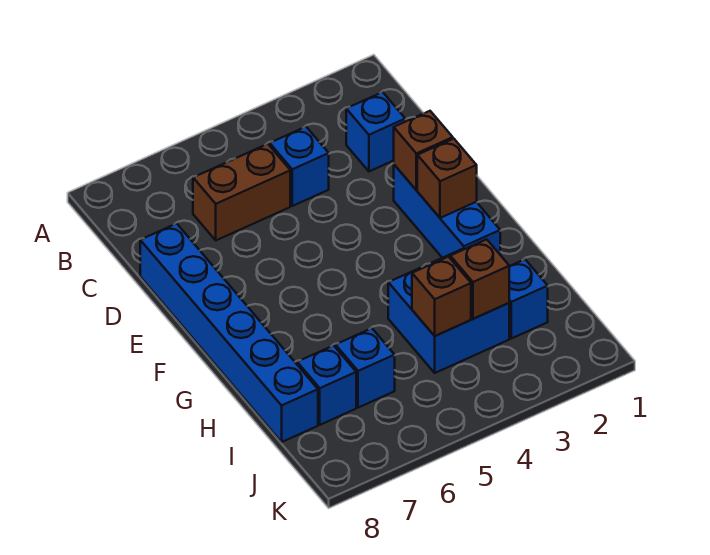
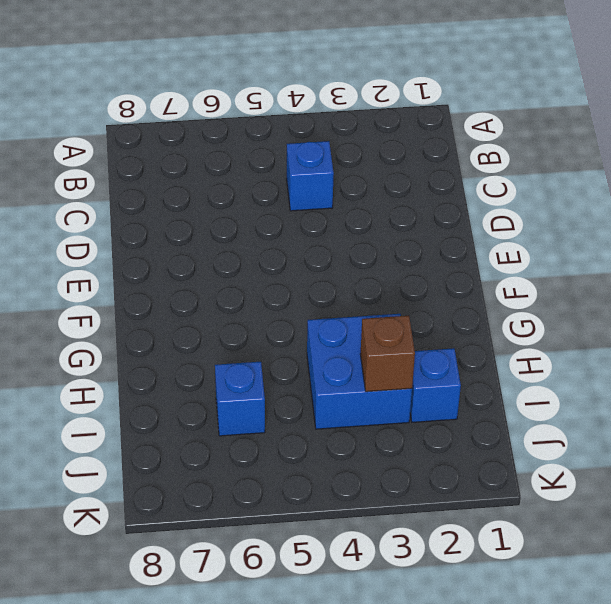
none -> blue 1x1 brick [346,92,405,171]
none -> brown 1x2 brick [193,144,290,240]
none -> blue 1x6 brick [140,224,318,442]

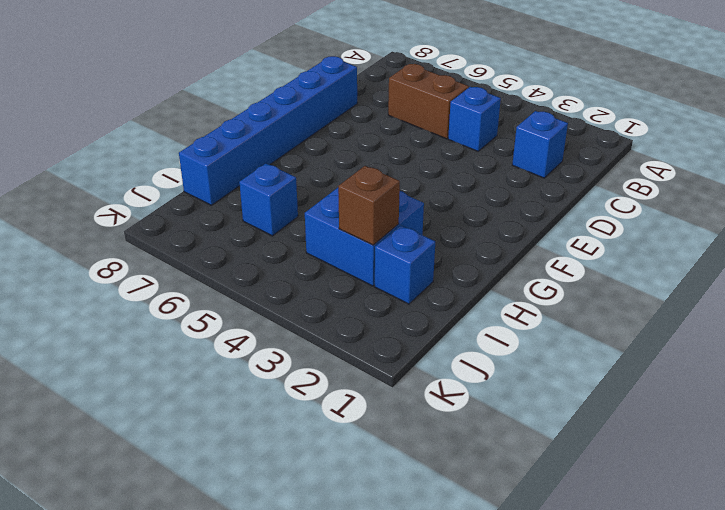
none -> blue 1x3 brick [394,165,500,258]
none -> blue 1x1 brick [297,346,356,425]
none -> brown 1x1 brick [394,111,453,190]

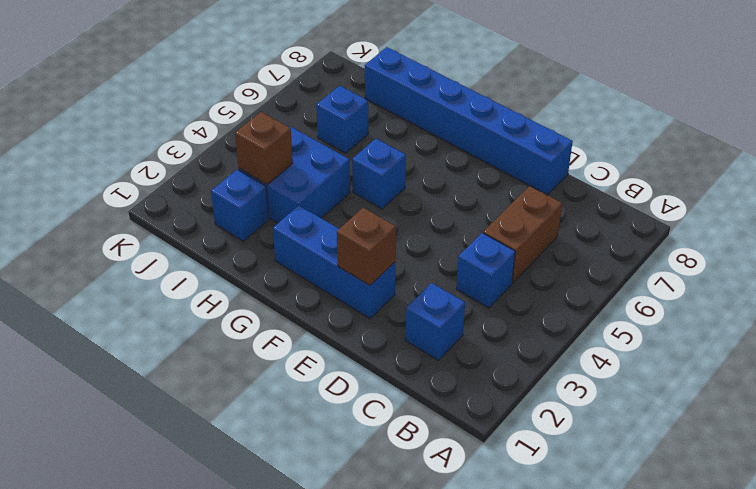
blue 1x1 brick [352,139,406,209] -> blue 1x1 brick moved to [297,346,356,425]
none -> brown 1x1 brick [417,139,477,218]
none -> brown 1x1 brick [412,257,471,336]

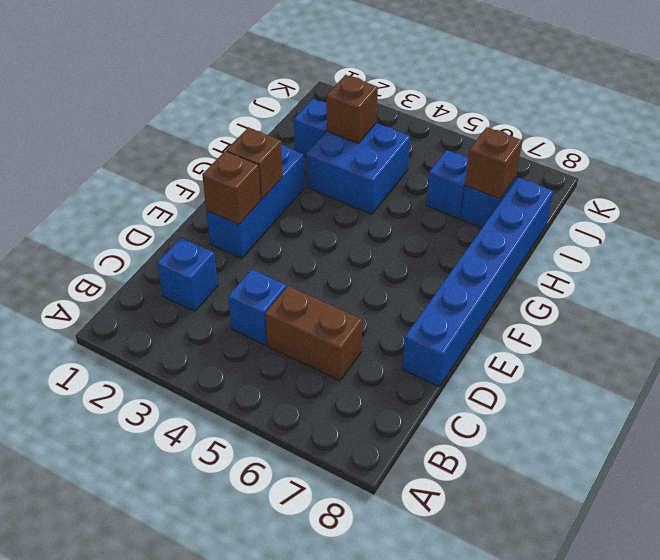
brown 1x1 brick [465,127,522,199] -> brown 1x1 brick moved to [412,257,471,336]

